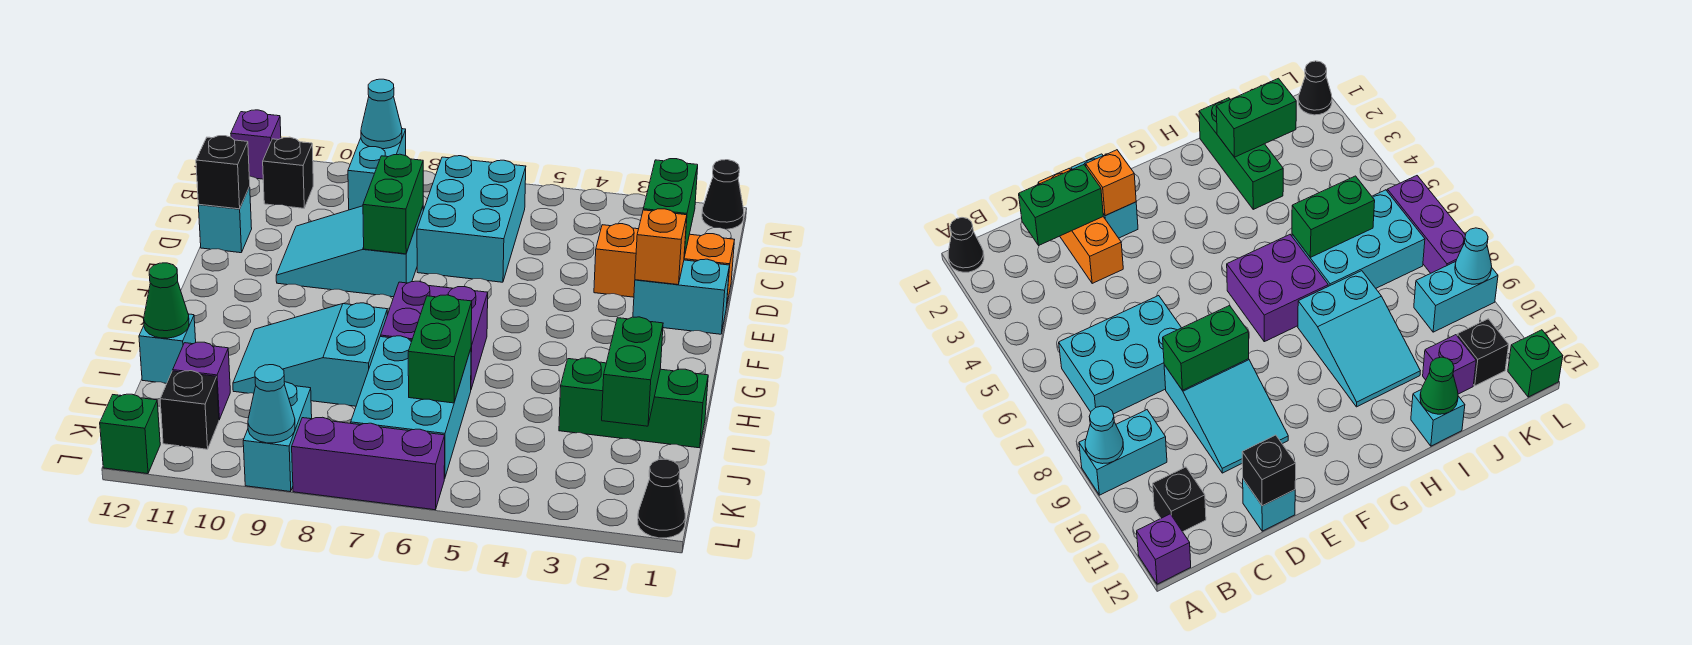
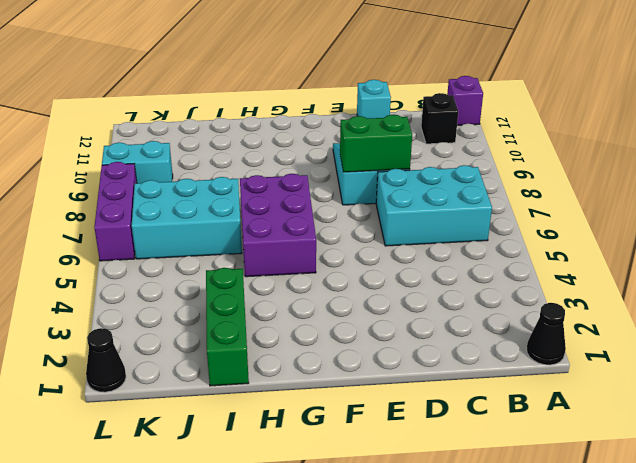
purple 2x3 brick [240,174,316,277] -> purple 2x2 brick [381,281,488,389]
none -> cyan 1x2 brick [348,129,406,210]
none -> orange 1x3 brick [594,224,734,303]
none -> cyan 1x2 brick [633,259,730,334]

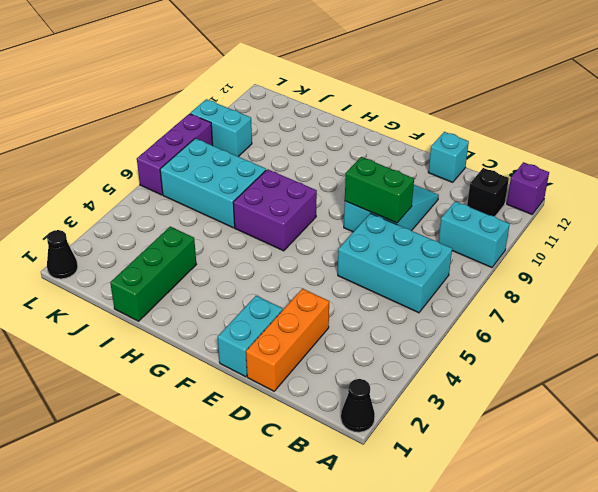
none -> cyan 2x3 slope [233,303,387,406]
none -> cyan 1x1 brick [139,314,196,384]
none -> purple 1x1 brick [173,342,230,420]

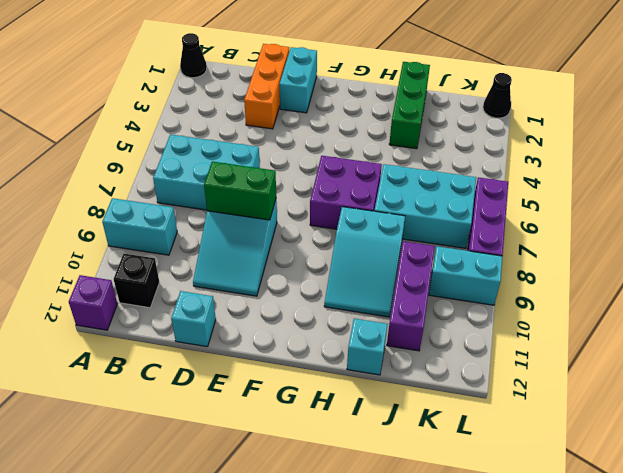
purple 1x3 brick [387,241,435,351] -> purple 1x1 brick [173,342,230,420]
none -> black 1x1 brick [160,371,219,449]
none -> green 1x1 brick [100,394,160,474]
none -> cyan 1x1 cone [361,79,402,149]

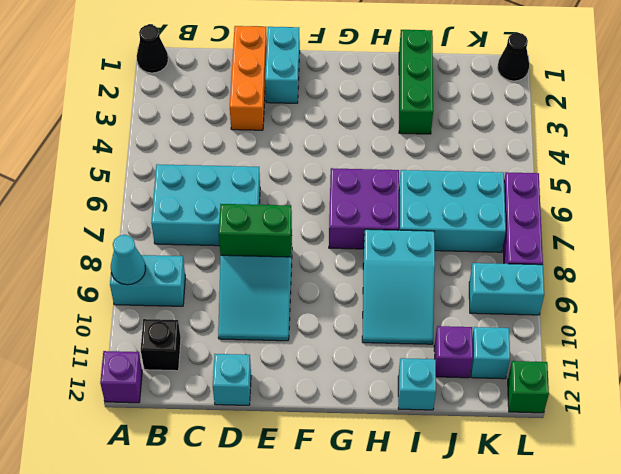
cyan 1x1 brick [471,327,510,379] -> black 1x1 brick [160,371,219,449]
none -> green 1x2 brick [643,159,698,257]
none -> black 1x1 brick [196,136,250,209]
none -> orange 1x1 brick [635,209,687,285]

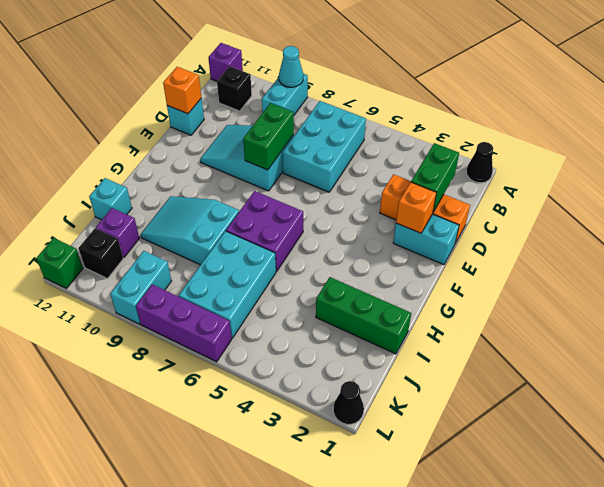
orange 1x1 brick [163,67,201,114] -> black 1x1 brick [196,136,250,209]
none -> green 1x2 brick [602,317,663,426]
none -> green 1x2 brick [408,295,472,403]
none -> green 1x1 cone [144,263,189,338]

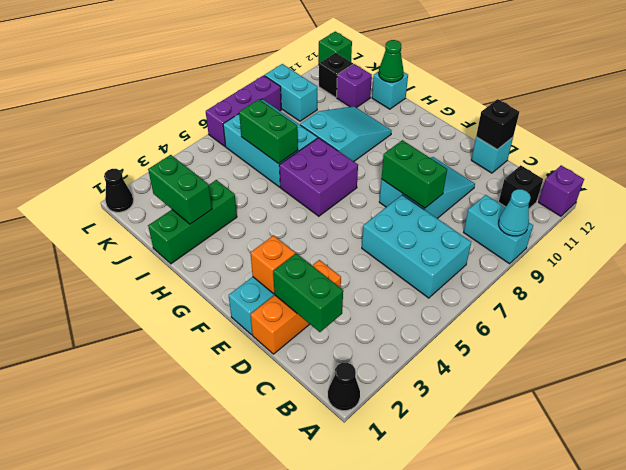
none -> cyan 1x1 cone [248,365,295,443]

